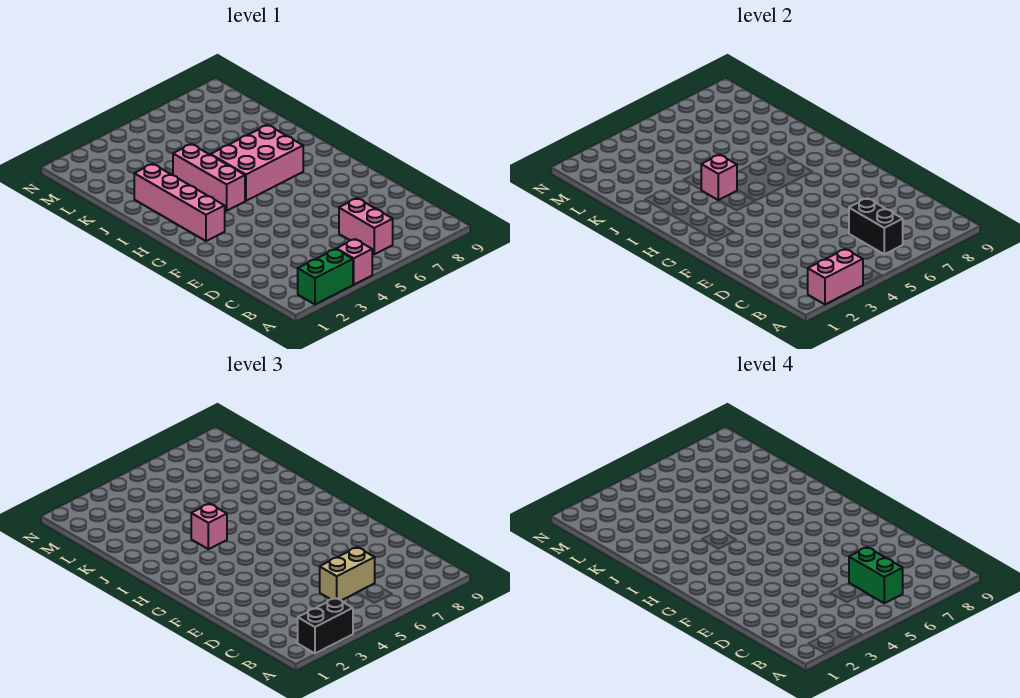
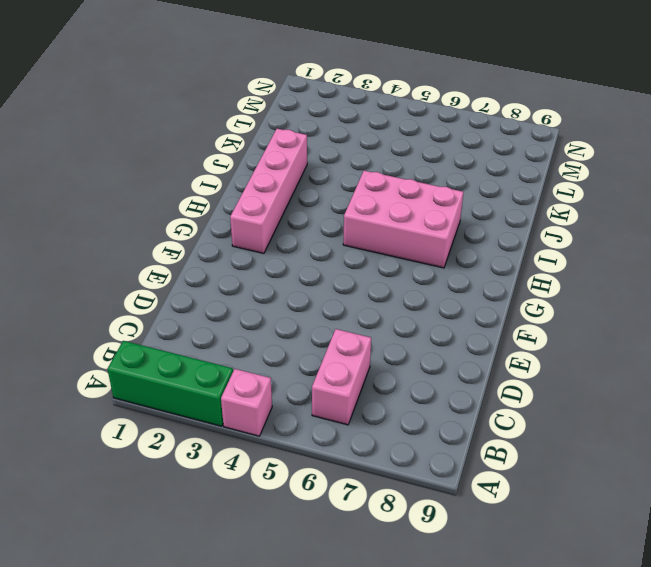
green 1x3 brick [108,341,233,426] -> green 1x2 brick [298,249,353,304]
none -> pink 1x3 brick [173,144,245,211]
none -> pink 1x2 brick [808,249,863,304]
none -> black 1x2 brick [849,198,903,254]

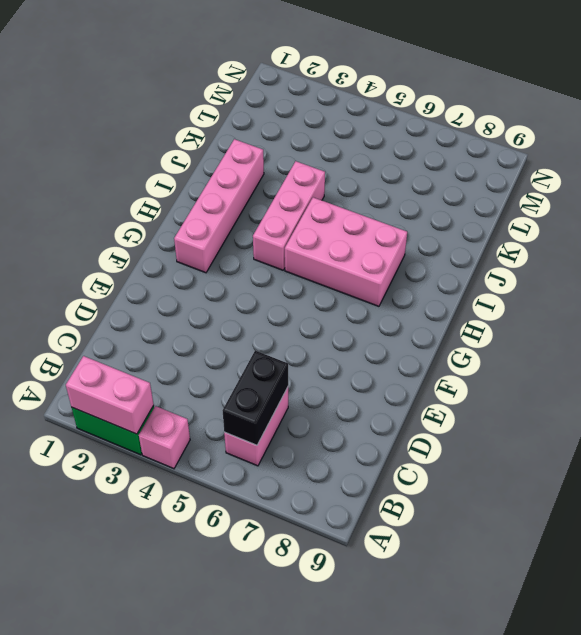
none -> pink 1x1 brick [701,155,737,200]
none -> black 1x2 brick [298,598,353,653]
none -> tan 1x2 brick [320,547,375,600]

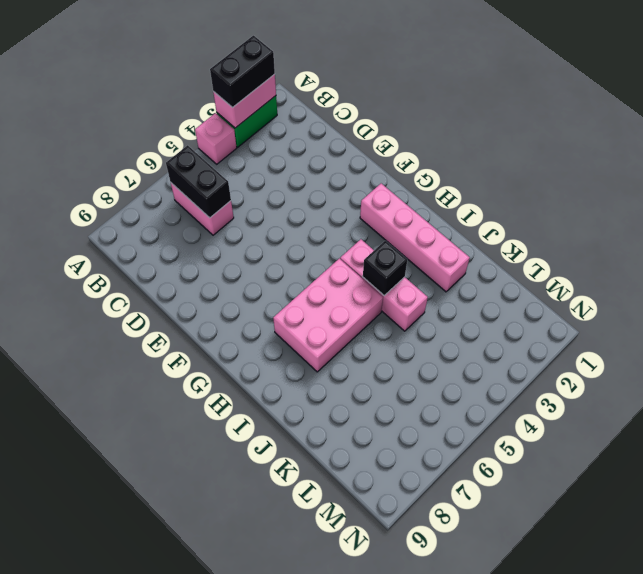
black 1x1 brick [363,241,407,295] -> pink 1x1 brick [701,155,737,200]
none -> tan 1x2 brick [320,547,375,600]
none -> pink 1x1 brick [191,504,227,549]
none -> green 1x2 brick [849,547,903,603]

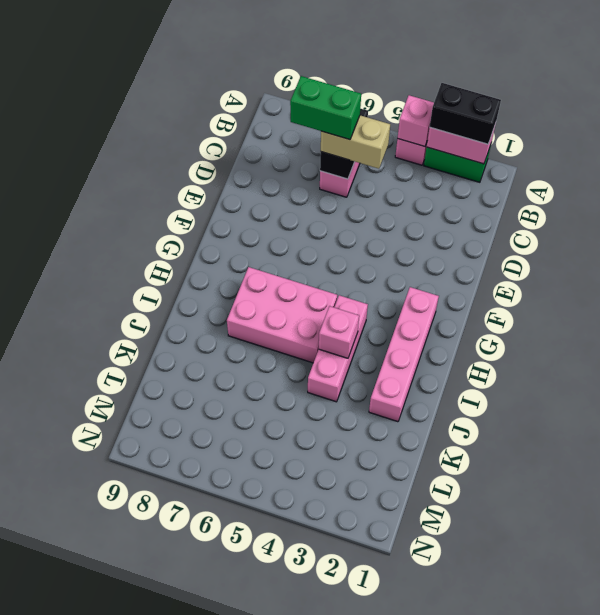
pink 1x1 brick [397,95,434,146] -> pink 1x1 brick moved to [191,504,227,549]
green 1x2 brick [290,76,361,140] -> green 1x2 brick turned to [849,547,903,603]

